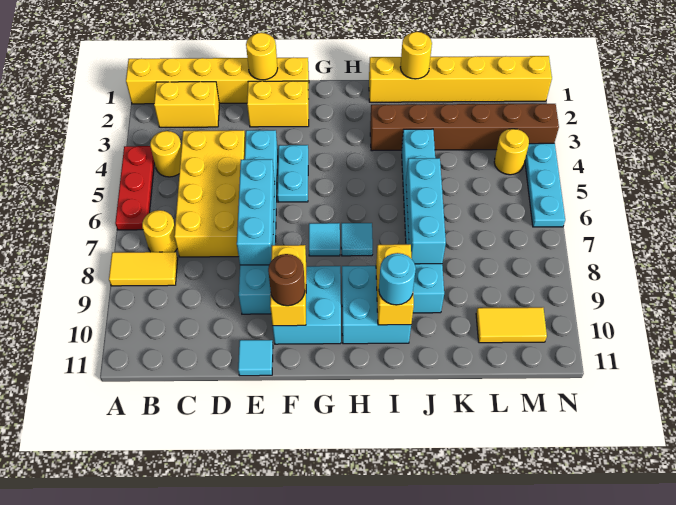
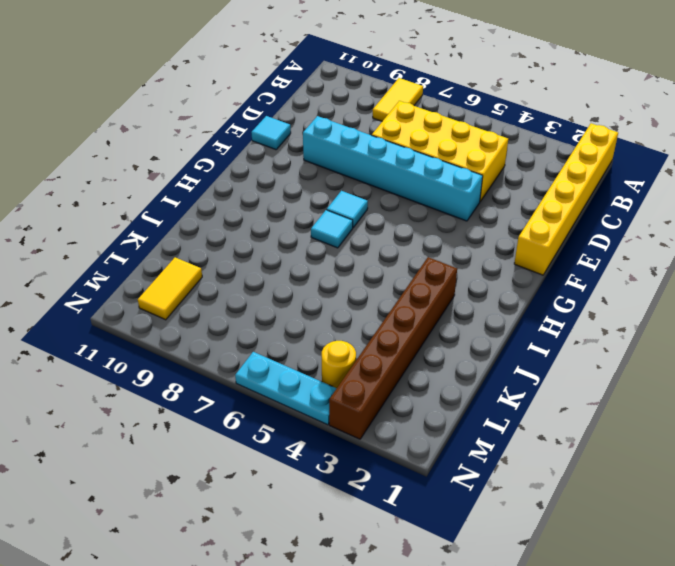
none -> red 1x3 plate [115,146,154,230]
none -> yellow 1x2 brick [154,82,219,127]
none -> yellow 1x1 round brick [150,131,182,177]

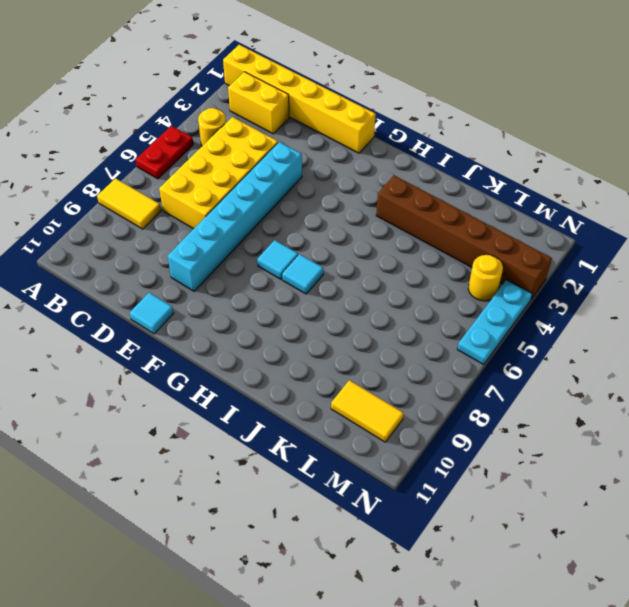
red 1x2 plate [136,126,193,179] -> red 1x3 plate [115,146,154,230]
none -> yellow 1x1 round brick [142,210,177,252]
none -> yellow 1x2 brick [247,81,309,127]
none -> cyan 1x2 plate [277,145,308,202]

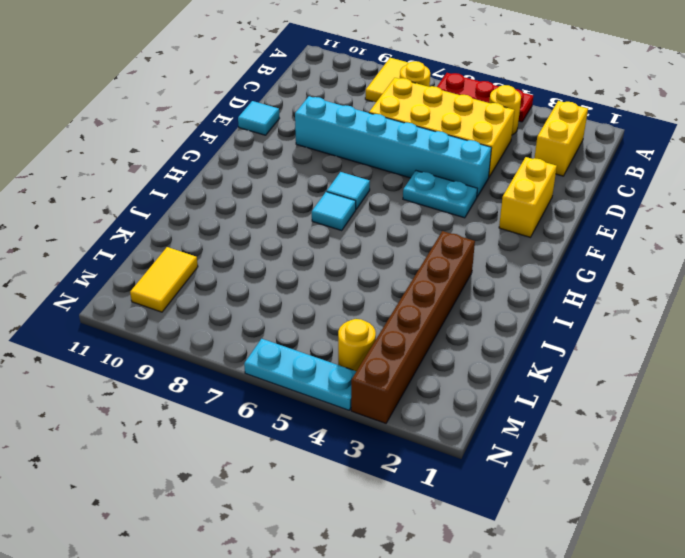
none -> yellow 1x6 brick [126,58,309,104]
none -> cyan 2x2 brick [273,266,341,344]
none -> cyan 2x2 brick [342,266,411,344]

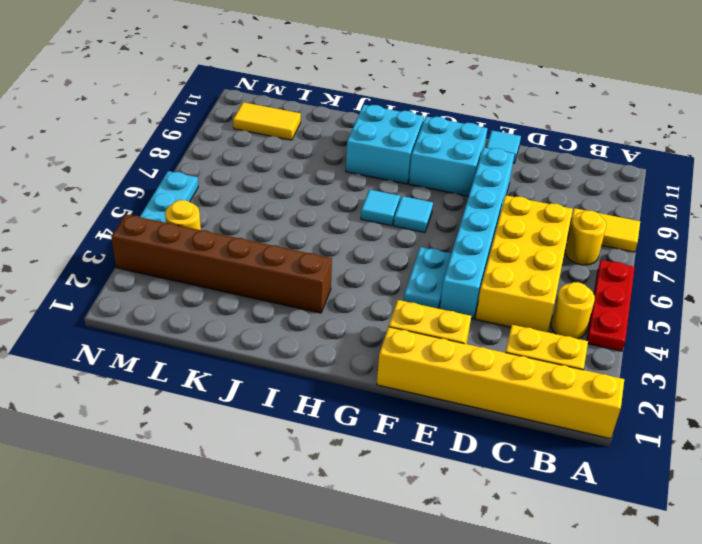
none -> yellow 1x6 brick [369,56,552,102]
none -> cyan 1x6 brick [402,129,444,313]
none -> yellow 1x1 round brick [246,33,278,80]

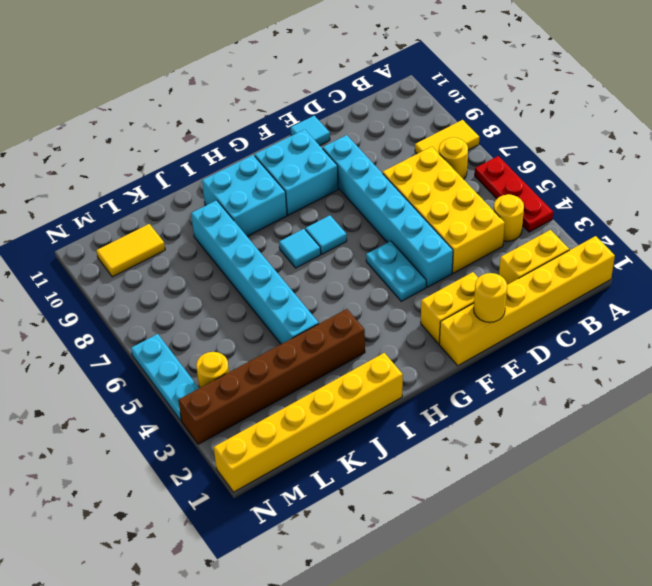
none -> cyan 1x3 brick [237,159,275,265]
none -> yellow 1x2 brick [270,245,306,326]
none -> yellow 1x2 brick [376,244,414,325]

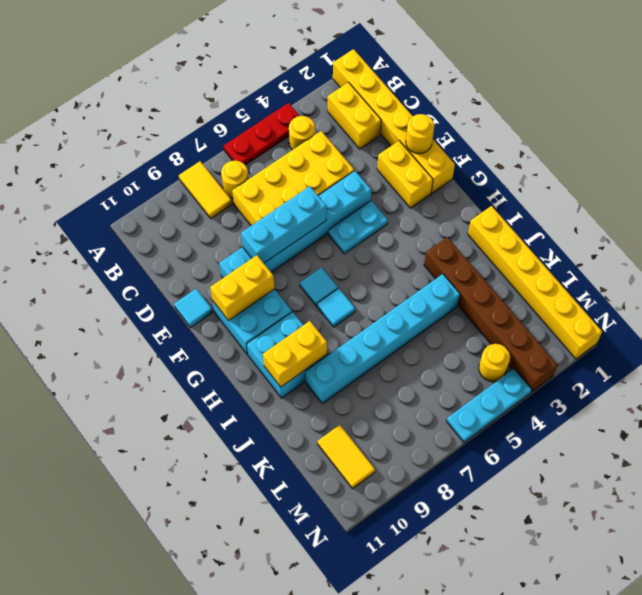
none -> yellow 1x1 round brick [400,32,432,79]
none -> cyan 1x3 brick [406,158,446,264]
none -> brown 1x1 round brick [268,254,305,306]

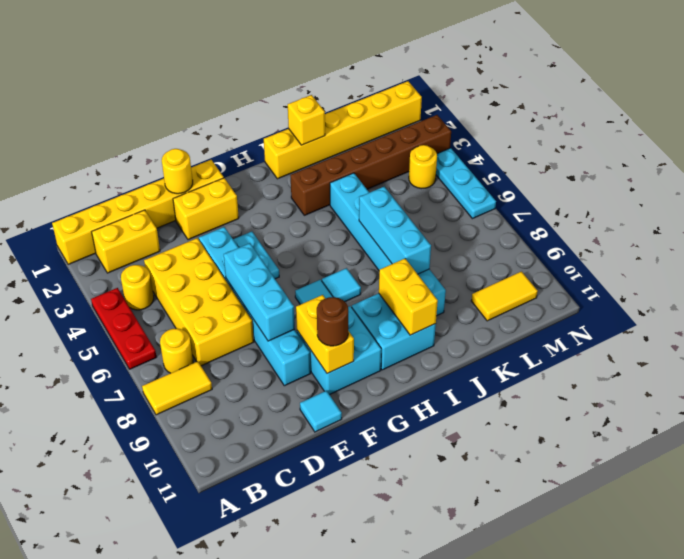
yellow 1x1 brick [288,95,325,145] -> yellow 1x1 round brick [400,32,432,79]
none -> cyan 1x1 round brick [379,253,416,305]

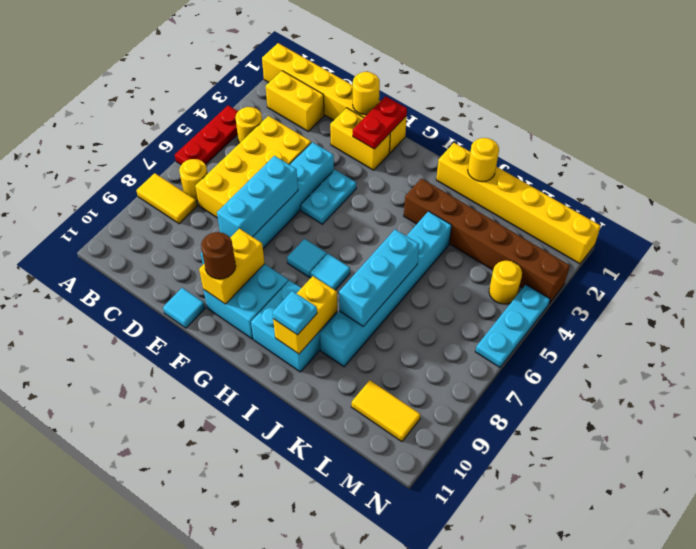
red 1x2 plate [353,96,407,149] -> none
cyan 1x1 plate [272,291,317,335] -> cyan 1x1 round brick [379,253,416,305]

